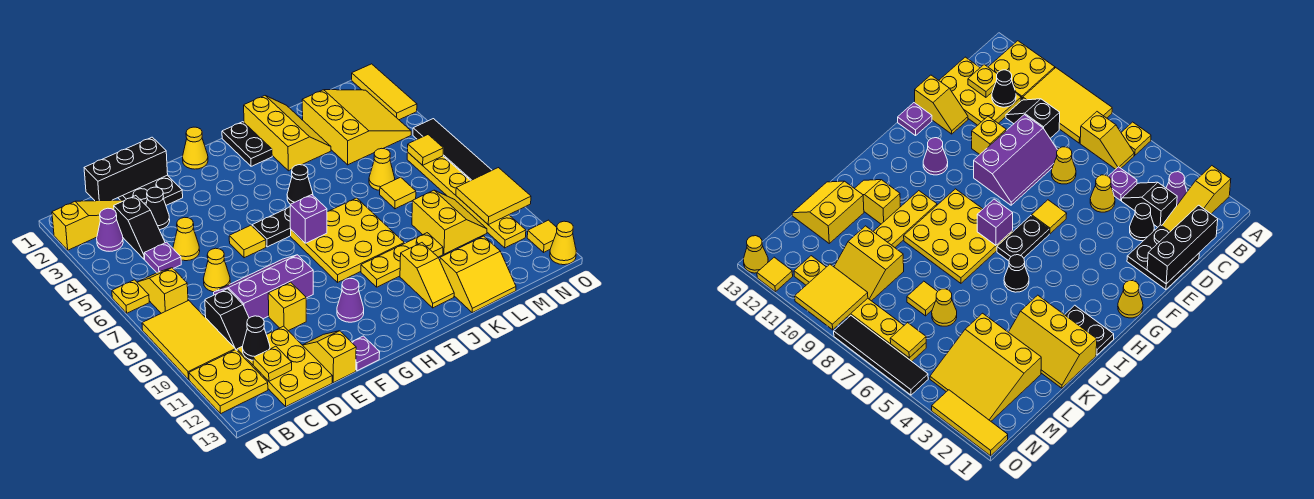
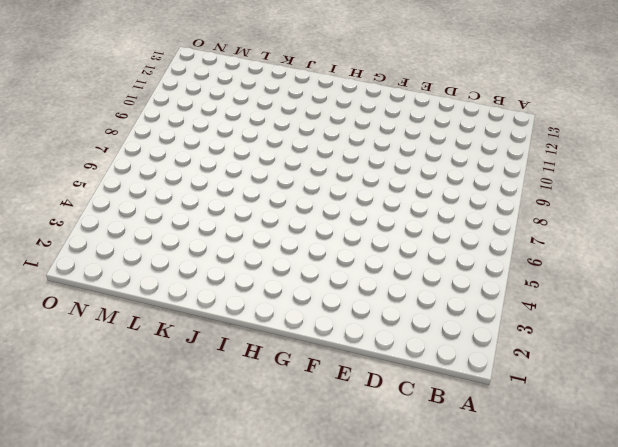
none -> yellow 1x3 slope [52,200,123,250]
none -> yellow 1x1 plate [112,280,149,313]
none -> yellow 2x3 tile [142,301,236,379]
none -> yellow 2x2 plate [189,350,268,414]

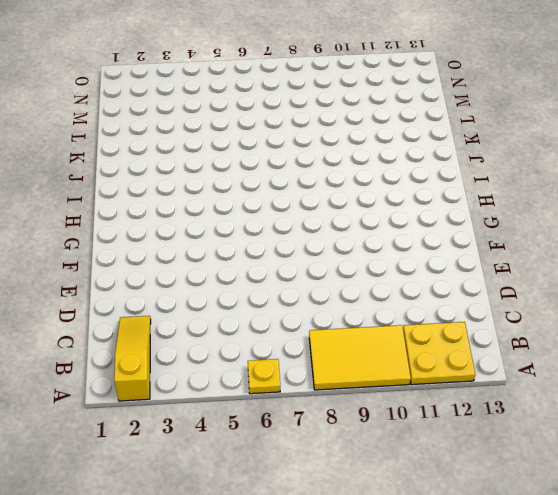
none -> purple 1x1 cone [97,208,123,251]
none -> yellow 1x2 slope [137,268,188,313]
none -> black 1x2 slope [114,196,165,259]
none -> purple 1x1 plate [144,242,181,273]

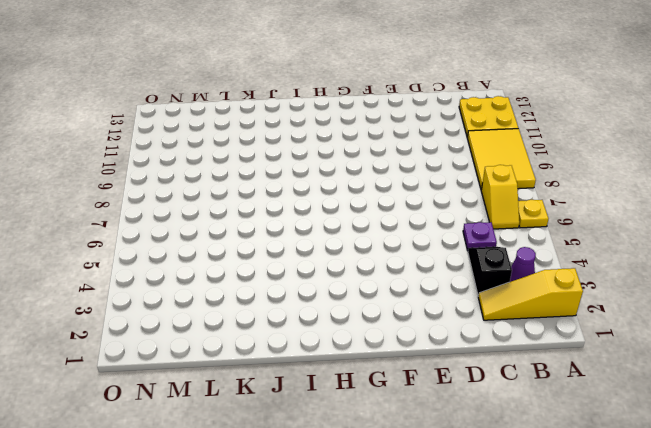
none -> black 1x2 slope [205,289,249,350]
none -> yellow 2x3 plate [237,326,332,406]
none -> black 2x2 plate [118,175,183,205]
none -> black 1x1 cone [146,187,170,230]

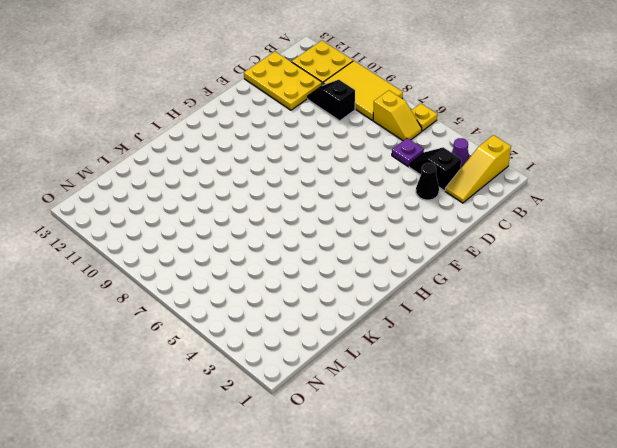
none -> black 2x2 plate [118,175,183,205]
none -> yellow 1x1 cone [173,217,200,261]
none -> yellow 1x1 cone [204,248,230,292]
none -> purple 2x3 slope [214,255,313,319]

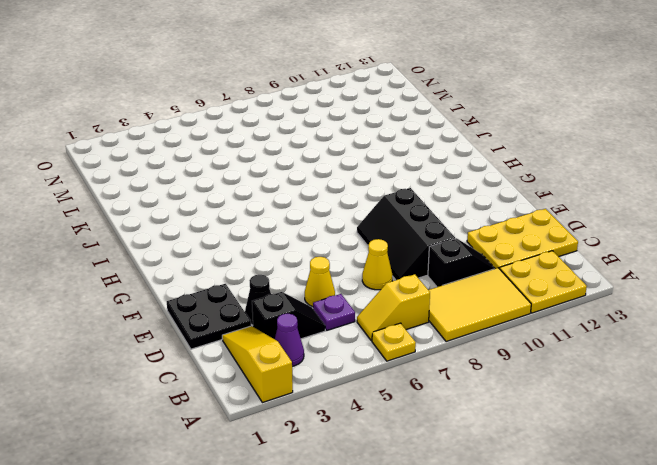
black 2x3 slope [357,188,455,280] -> purple 2x3 slope [214,255,313,319]
none -> yellow 1x1 brick [268,282,306,331]
none -> yellow 1x2 slope [303,331,356,383]
none -> yellow 1x1 tile [229,225,266,258]
none -> purple 1x1 plate [352,336,380,371]

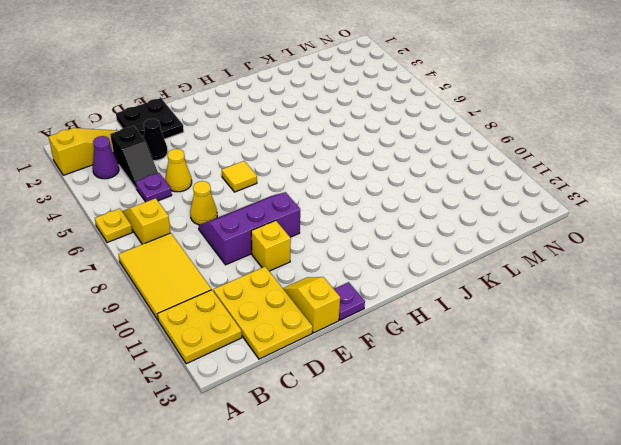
none -> black 1x2 slope [205,289,249,350]
none -> yellow 1x1 cone [183,127,208,169]
none -> black 1x2 plate [252,207,291,247]
none -> purple 1x1 cone [337,278,364,322]

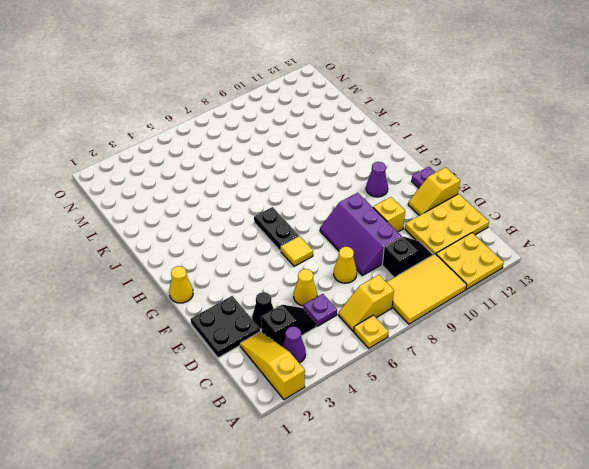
none -> yellow 3x3 plate [291,198,404,282]
none -> black 1x2 plate [222,122,272,166]
none -> black 1x1 cone [287,165,313,204]
none -> yellow 1x3 plate [361,233,443,287]

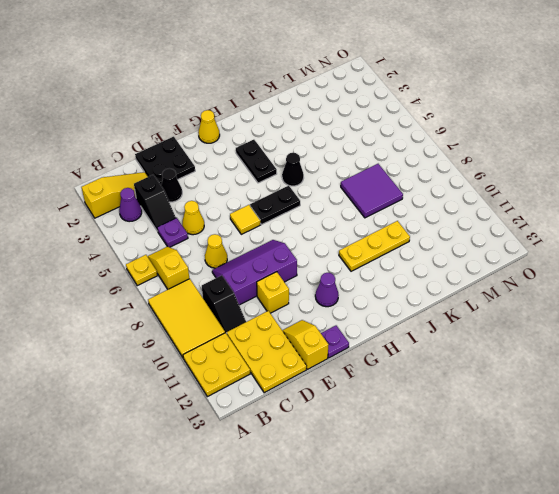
black 1x2 plate [236,140,277,183] -> black 1x2 plate moved to [222,122,272,166]
purple 2x2 tile [341,164,403,218] -> yellow 1x1 tile [380,177,416,209]
none -> yellow 3x3 plate [291,198,404,282]
none -> yellow 2x3 slope [244,96,331,171]
none -> yellow 1x2 slope [400,243,454,308]
none -> yellow 2x2 slope [440,236,516,313]

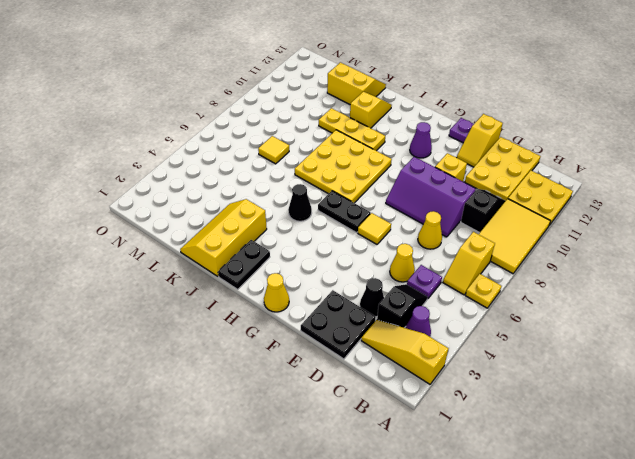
none -> yellow 3x3 slope [302,90,411,165]
none -> yellow 1x1 cone [369,148,395,191]
none -> yellow 2x2 slope [412,190,487,254]
none -> yellow 1x6 plate [407,153,526,248]

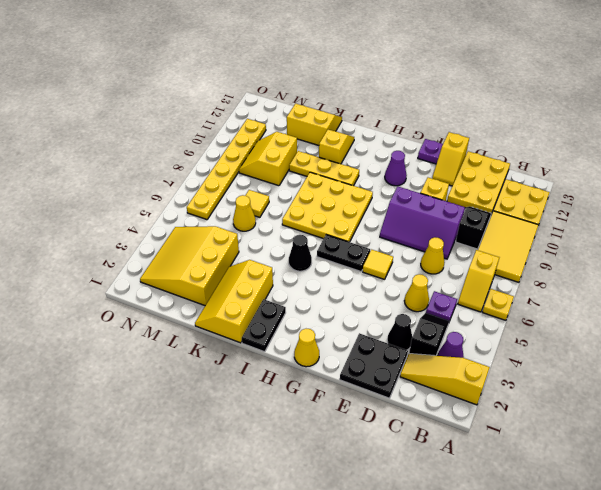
none -> yellow 1x3 tile [352,64,417,120]
none -> black 1x4 tile [413,119,492,181]
none -> yellow 1x1 tile [527,220,557,252]
none -> yellow 1x1 cone [550,221,576,265]

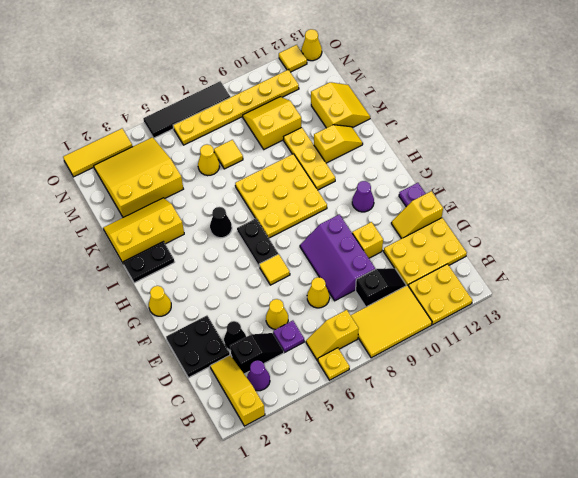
none -> black 1x3 brick [84,137,168,201]
none -> black 1x1 cone [242,316,270,360]
none -> yellow 1x1 plate [253,346,292,381]
none -> purple 1x1 brick [290,195,327,243]

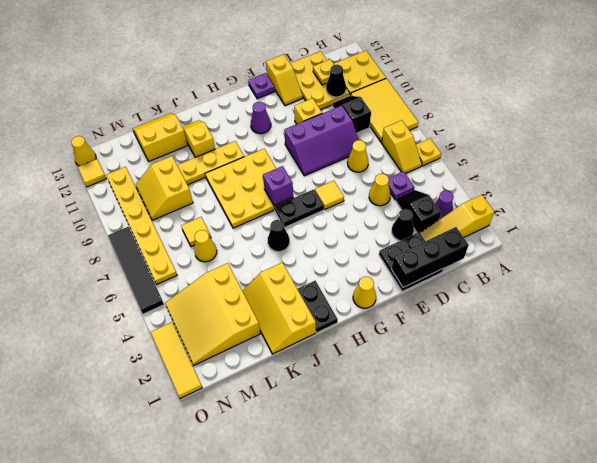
none -> yellow 1x1 tile [408,135,443,165]
none -> yellow 2x2 tile [456,168,531,225]

